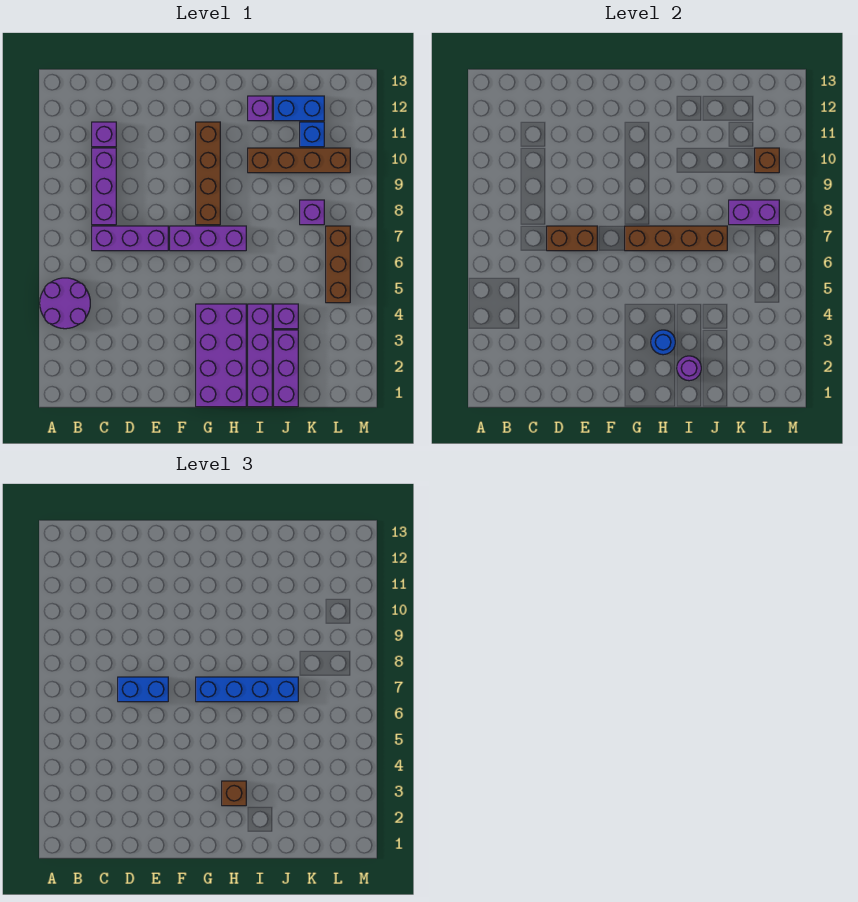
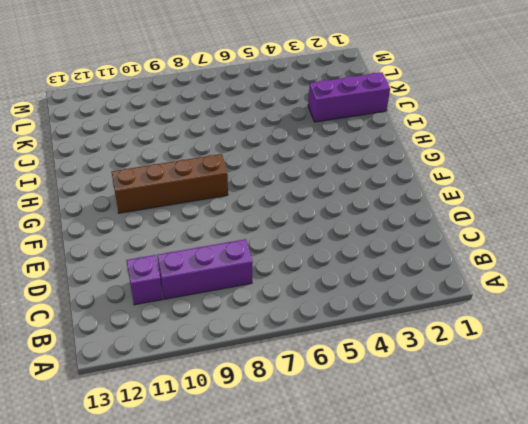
none -> purple 2x2 round brick [40,278,90,329]
none -> purple 1x3 brick [92,226,168,251]
none -> purple 1x3 brick [170,226,246,251]

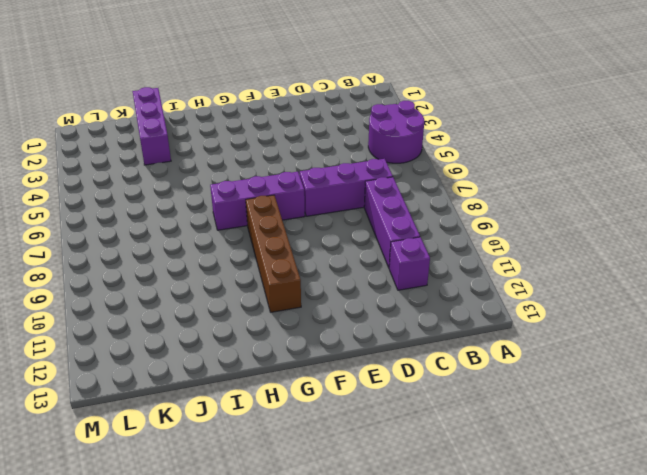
none -> purple 2x4 brick [196,304,246,407]
none -> purple 1x4 brick [248,304,272,407]
none -> brown 1x4 brick [248,148,350,173]

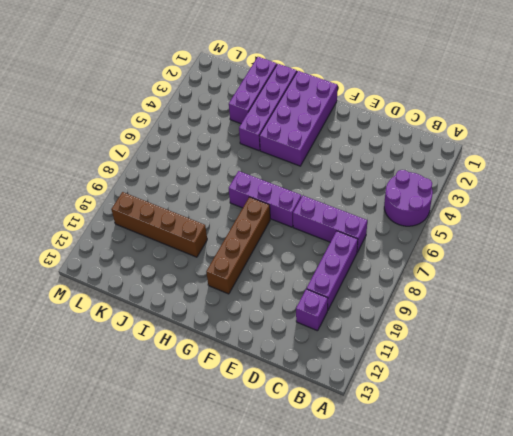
none -> purple 1x1 brick [248,96,272,121]
none -> purple 1x1 brick [274,304,298,329]
none -> blue 1x2 brick [274,96,324,121]

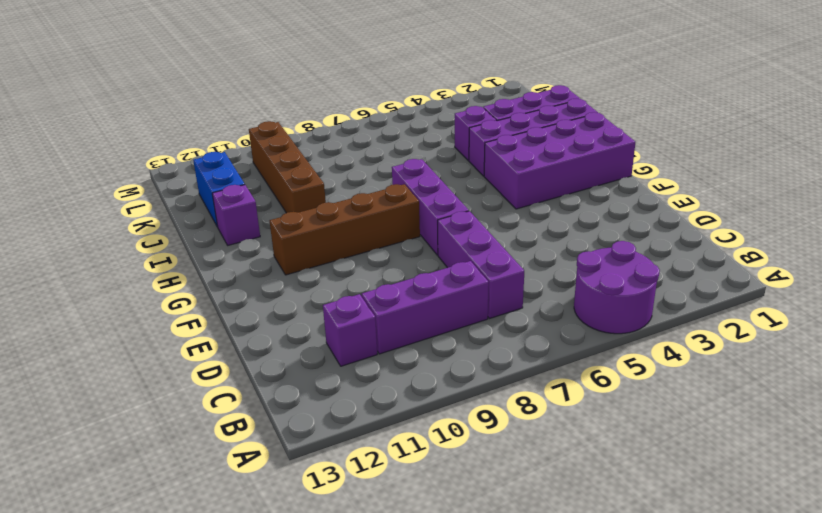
none -> purple 1x1 brick [300,200,324,225]
none -> blue 1x1 brick [300,122,324,147]
none -> brown 1x3 brick [326,226,350,303]

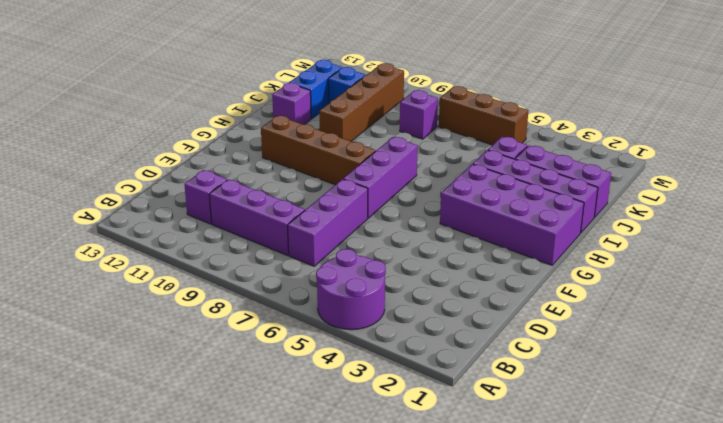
none -> brown 1x2 brick [547,226,597,251]
none -> brown 1x4 brick [625,226,727,251]
none -> blue 1x1 round brick [651,330,675,355]

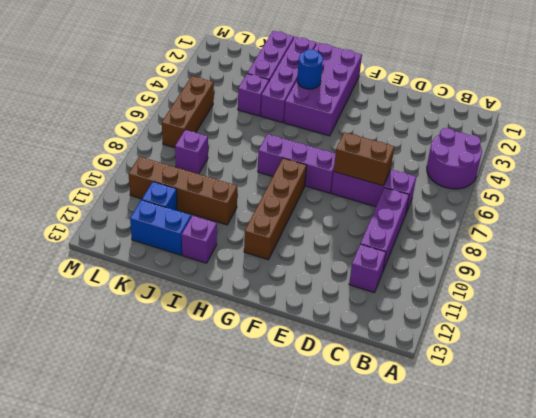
none -> brown 1x4 brick [625,226,727,251]
none -> purple 1x1 round brick [677,356,701,381]
none -> purple 1x2 brick [729,200,779,225]

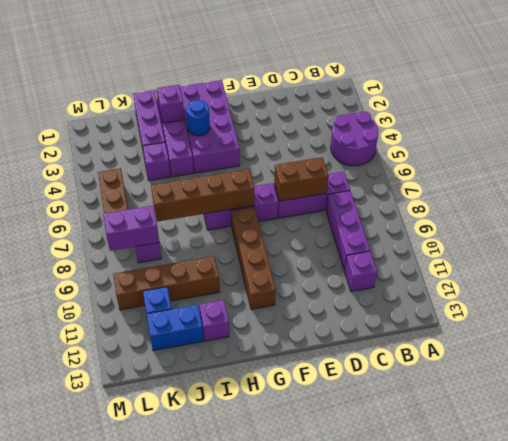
purple 1x1 brick [157,85,185,123] -> purple 1x1 round brick [677,356,701,381]
none -> brown 1x1 brick [755,148,779,173]
none -> blue 1x2 brick [118,677,168,702]
none -> blue 1x4 brick [196,677,298,702]

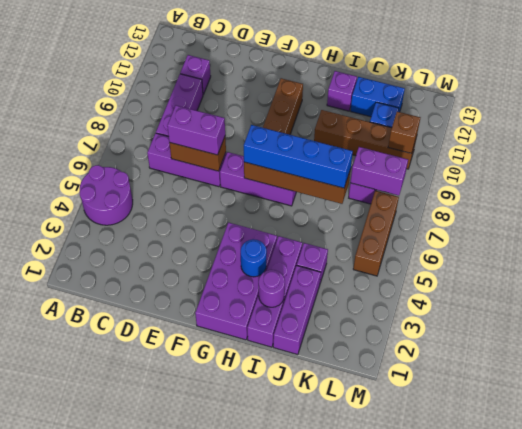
purple 1x2 brick [167,105,225,155] -> blue 1x2 brick [118,677,168,702]
none -> brown 1x1 brick [222,781,246,806]

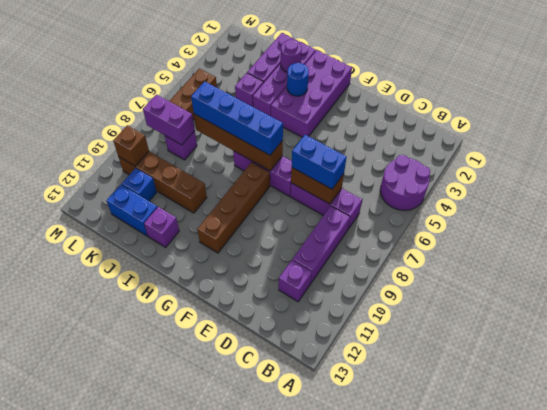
none -> brown 1x1 brick [222,781,246,806]

